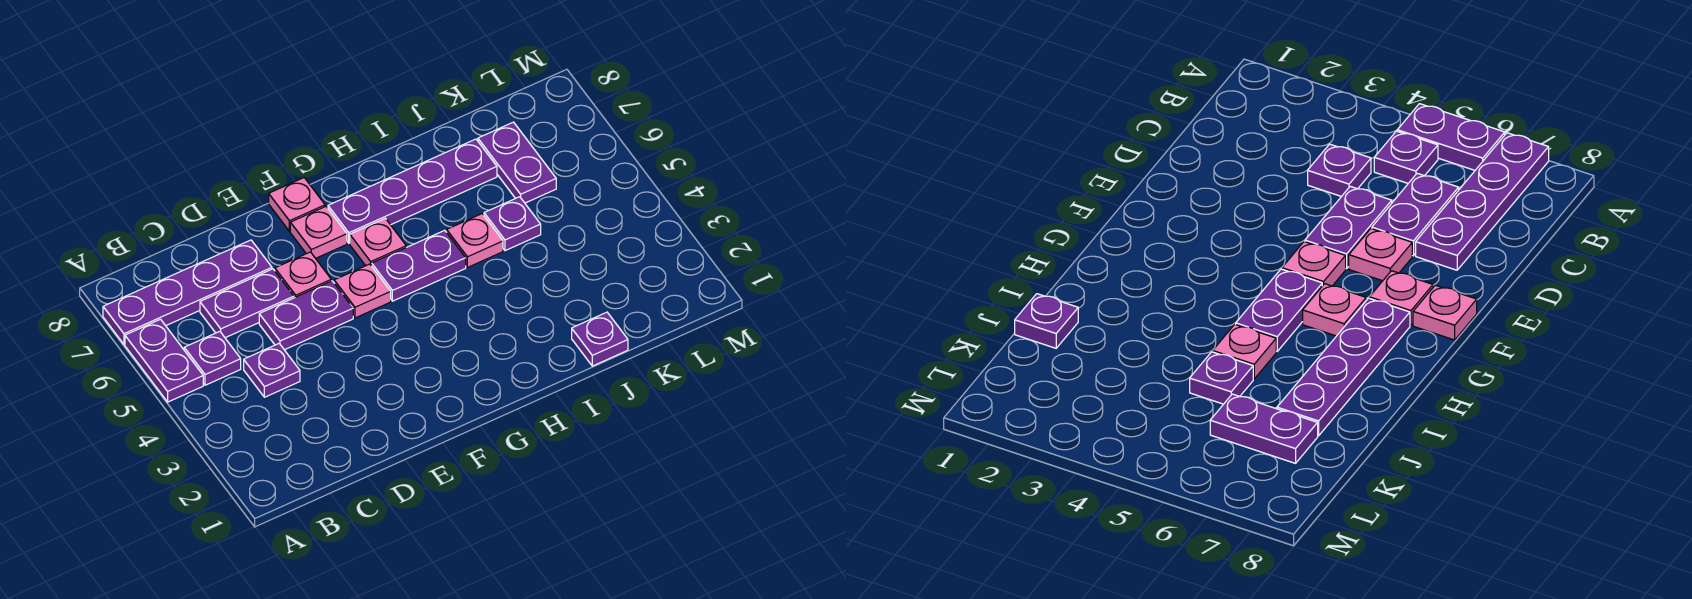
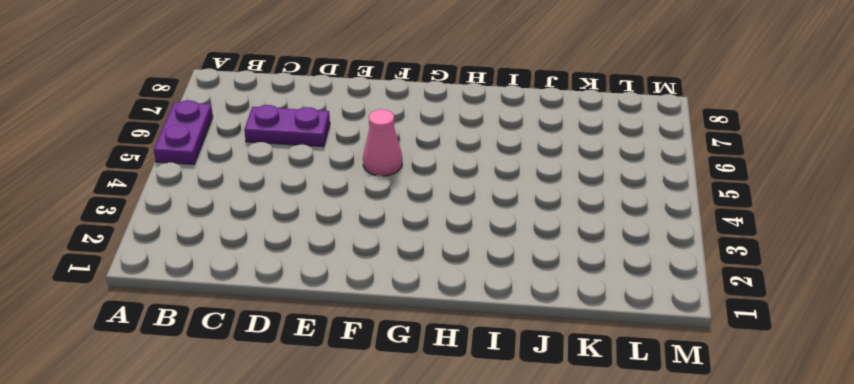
pink 1x1 cone [363,109,402,176] -> pink 1x1 plate [334,264,391,318]
none -> purple 1x4 plate [103,240,272,344]
none -> purple 1x1 plate [184,331,241,385]
none -> purple 1x1 plate [244,344,300,397]

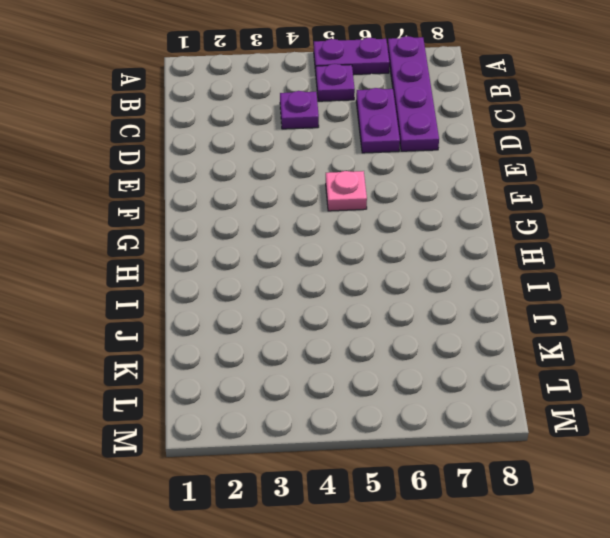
none -> purple 1x2 plate [259,281,353,350]
none -> pink 1x1 plate [275,252,331,298]
none -> pink 1x1 plate [290,207,347,258]

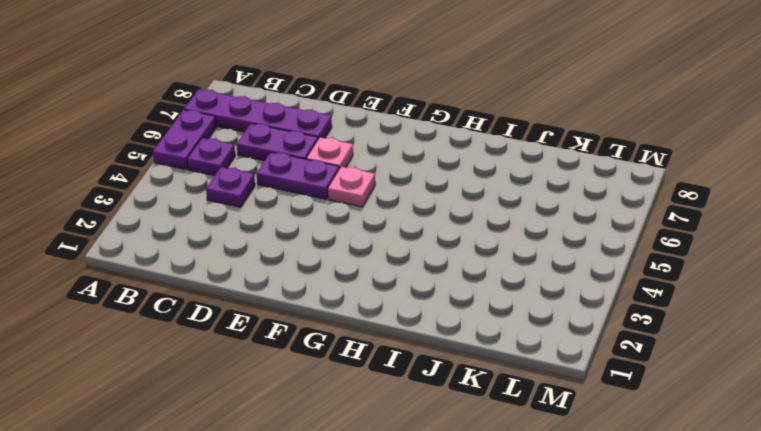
none -> pink 1x1 plate [290,207,347,258]
none -> pink 1x1 plate [269,178,325,231]
none -> purple 1x2 plate [372,230,466,301]

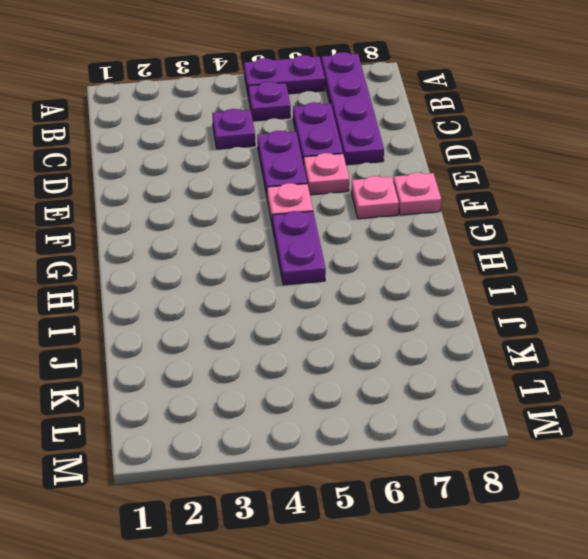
none -> pink 1x1 plate [350,218,406,266]
none -> purple 1x4 plate [328,139,497,243]
none -> pink 1x1 plate [447,214,503,267]

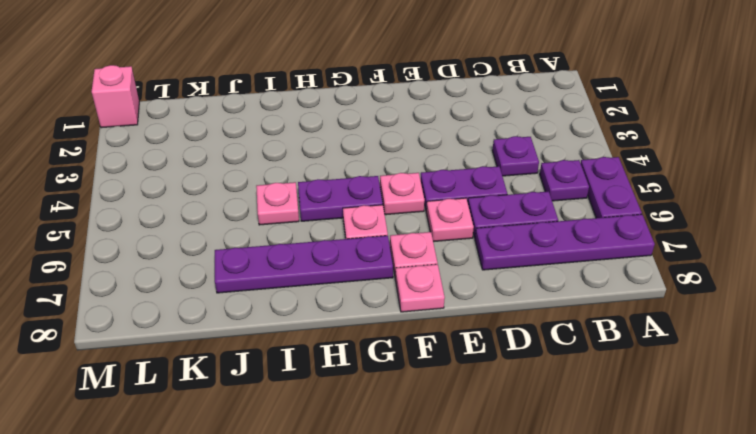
pink 1x1 brick [92,65,139,128] -> none
none -> purple 1x1 plate [572,312,628,366]
none -> purple 1x1 plate [484,197,541,251]
none -> purple 1x2 plate [478,122,556,203]

